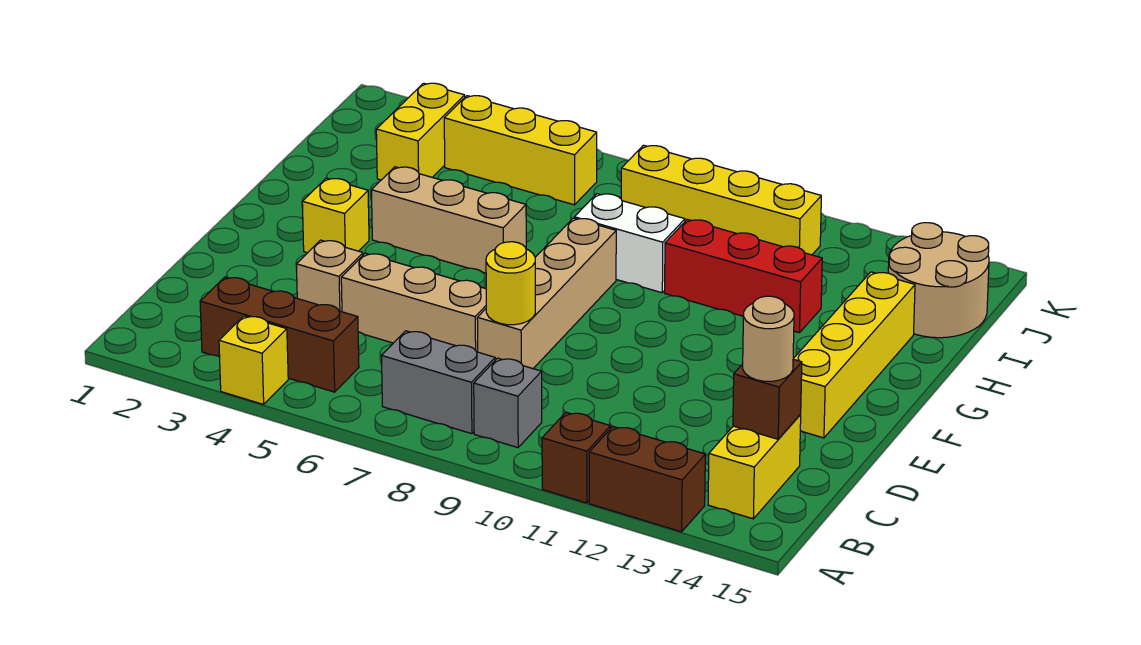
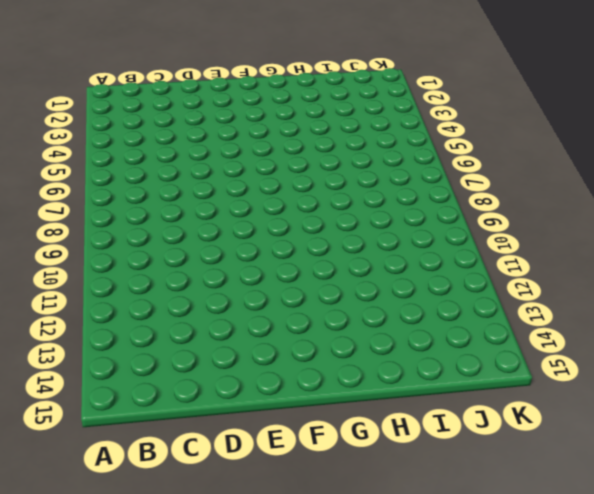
none -> yellow 1x1 brick [219,316,288,404]
none -> brown 1x1 brick [542,412,611,503]
none -> brown 1x2 brick [589,427,705,532]

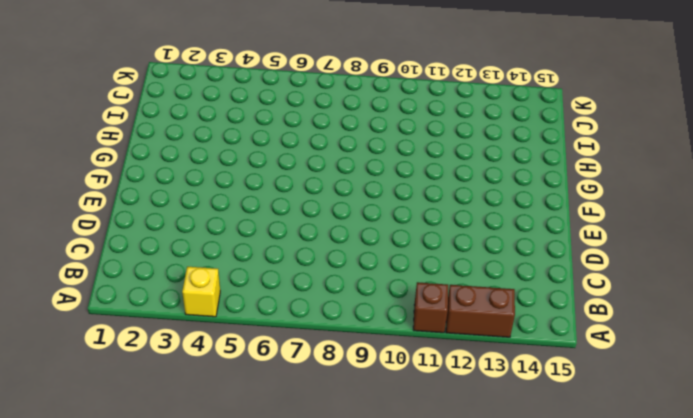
none -> brown 1x3 brick [200,277,359,392]
none -> grey 1x2 brick [382,331,495,434]
none -> grey 1x1 brick [474,358,542,448]

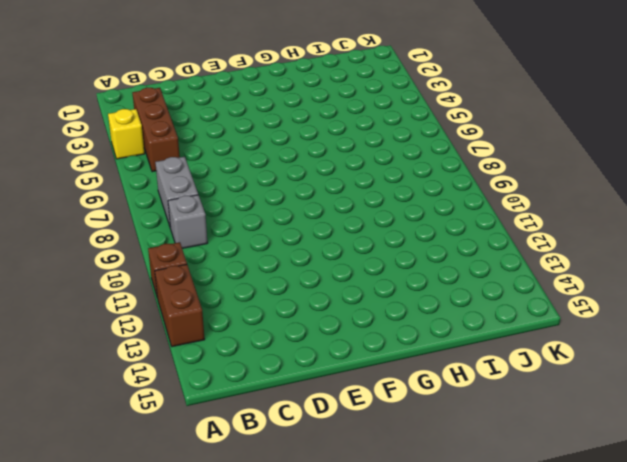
none -> yellow 1x2 brick [708,415,801,519]
none -> tan 1x1 brick [296,240,363,312]
none -> tan 1x3 brick [341,253,486,352]

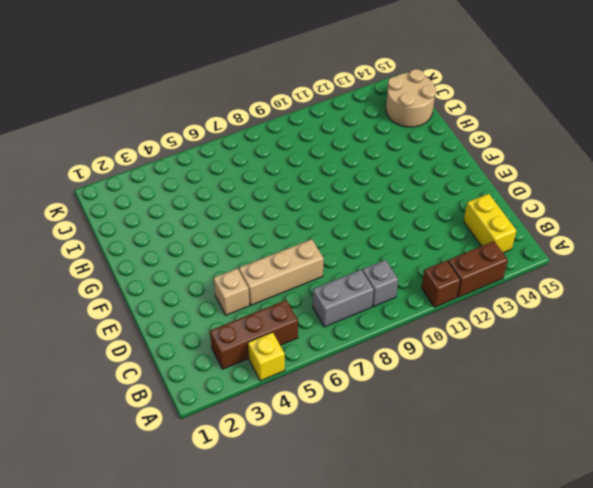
none -> tan 1x4 brick [477,218,616,369]
none -> yellow 1x4 brick [793,272,915,438]
none -> yellow 1x1 brick [302,178,369,253]

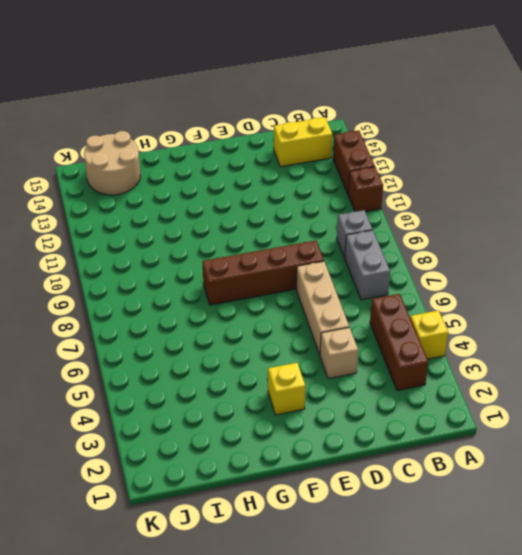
brown 1x4 brick [202,241,324,305] -> tan 1x4 brick [477,218,616,369]
none -> yellow 1x4 brick [793,272,915,438]
none -> tan 1x3 brick [371,167,526,273]
none -> white 1x2 brick [574,194,685,293]

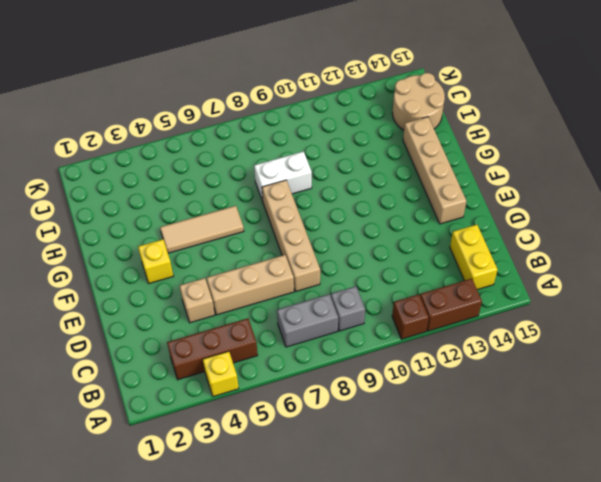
tan 1x4 brick [403,117,466,224] -> yellow 1x4 brick [793,272,915,438]
tan 1x3 tile [160,206,244,253] -> tan 1x3 brick [371,167,526,273]
none -> red 1x3 brick [665,219,822,333]
none -> yellow 1x2 brick [376,83,465,180]
none -> yellow 1x3 brick [444,96,597,205]

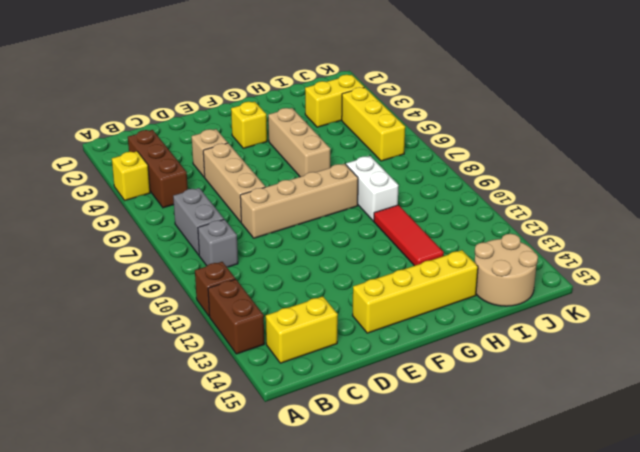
red 1x3 tile [374,205,444,266] -> red 1x3 brick [665,219,822,333]
none -> yellow 1x4 brick [621,145,821,255]
none -> brown 1x1 brick [733,359,802,439]
none -> yellow 1x1 round brick [486,242,535,325]

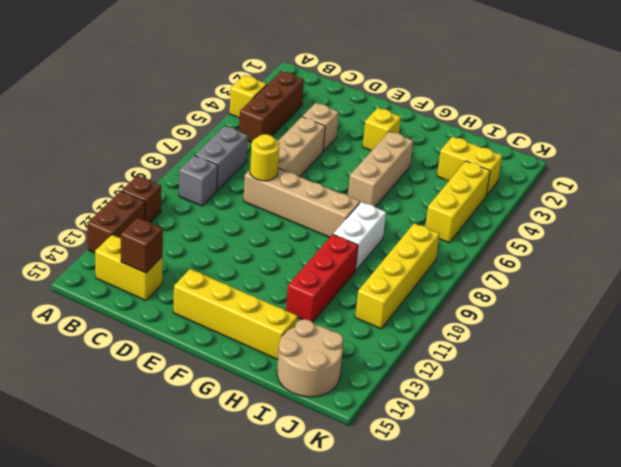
none -> tan 1x1 round brick [743,296,794,381]

